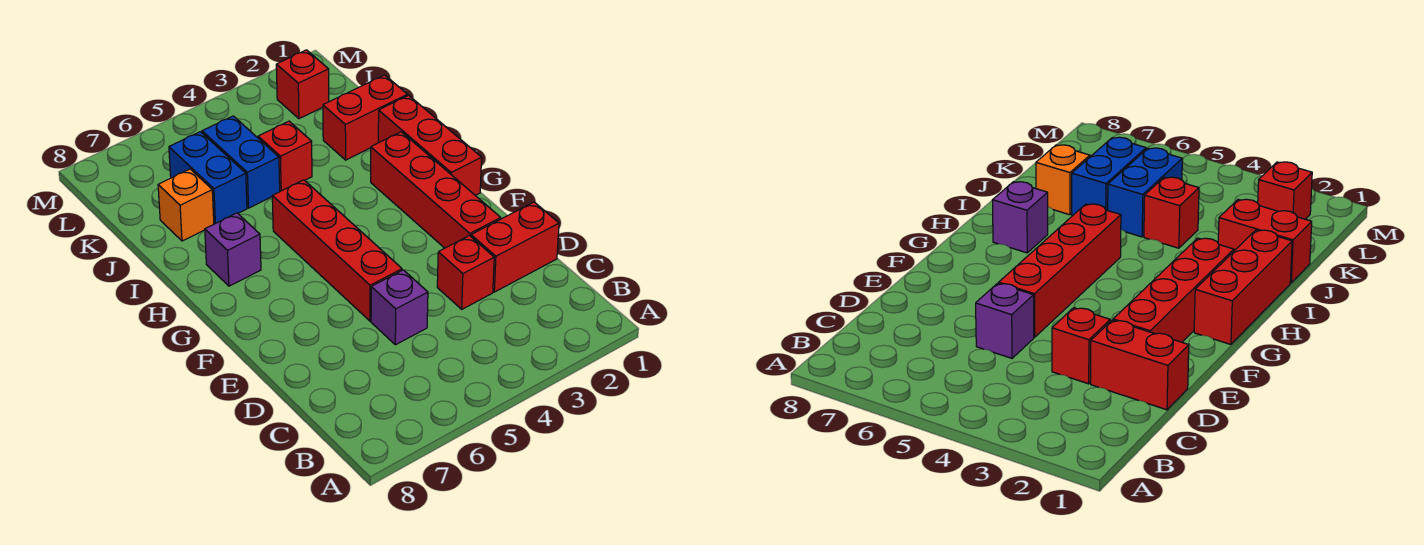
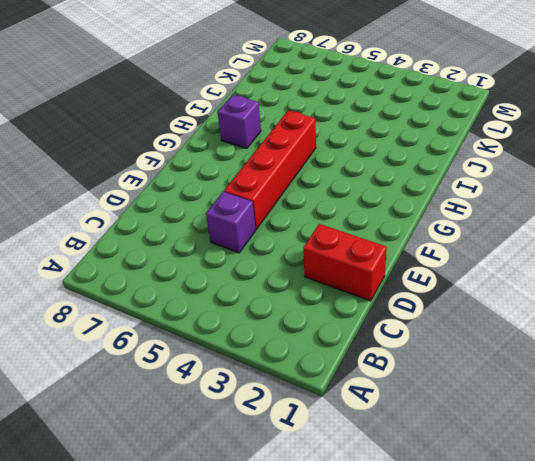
none -> red 1x1 brick [437,235,494,309]
none -> red 1x4 brick [371,132,501,248]
none -> red 1x3 brick [378,95,482,195]

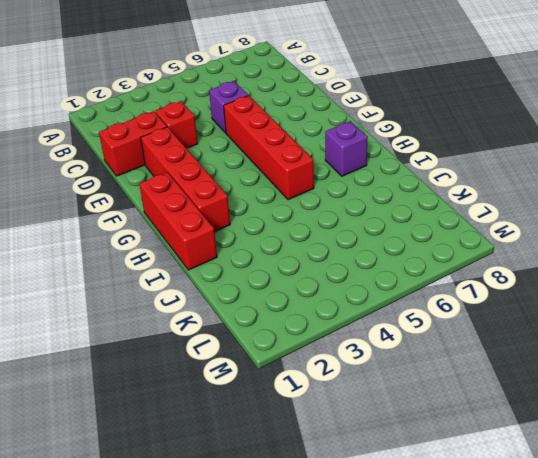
none -> red 1x2 brick [323,75,407,160]
none -> red 1x1 brick [258,121,312,191]
none -> blue 1x2 brick [202,116,280,208]

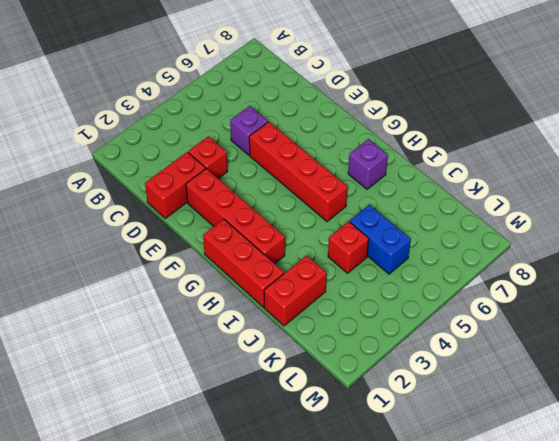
none -> blue 1x2 brick [169,132,247,224]
none -> orange 1x1 brick [158,169,214,241]
none -> red 1x1 brick [276,50,329,119]

